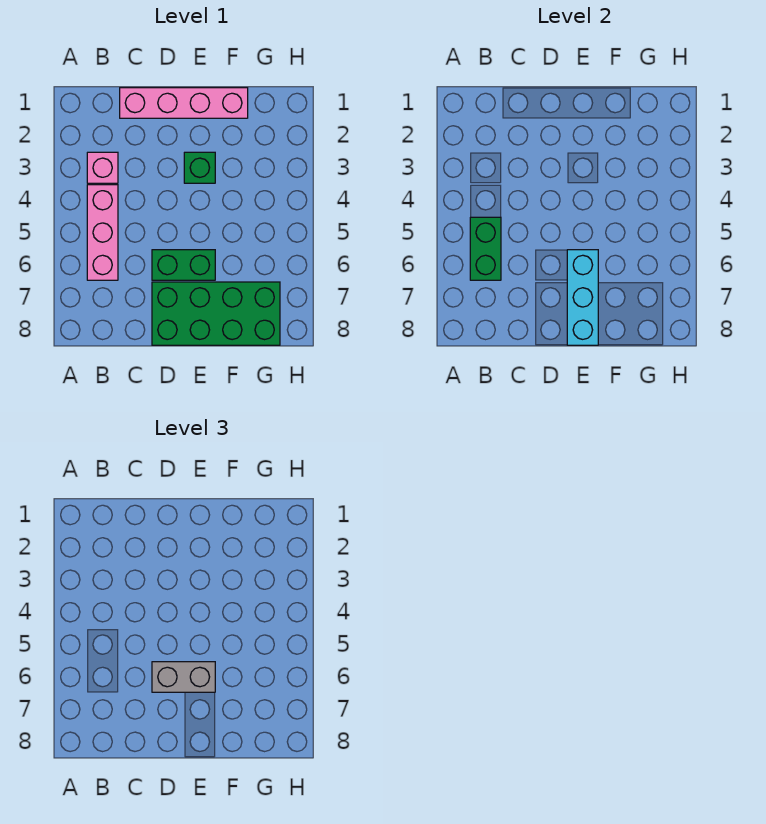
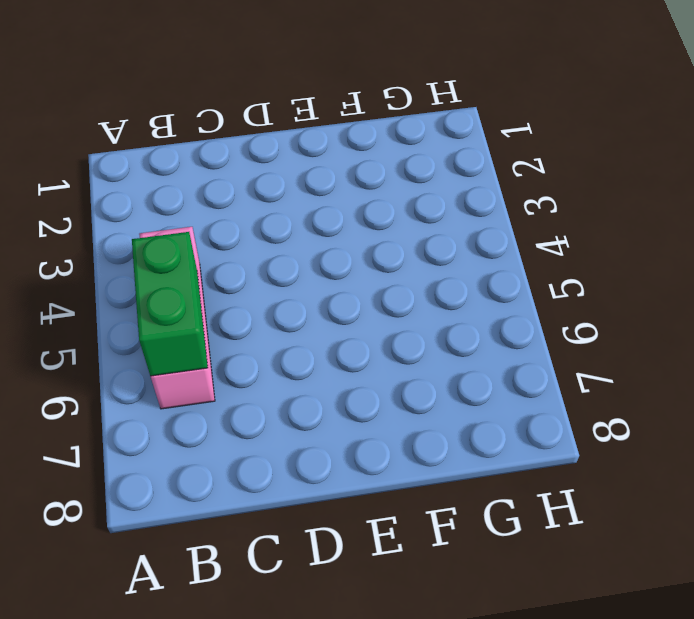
none -> pink 1x1 brick [87,152,118,183]
none -> pink 1x4 brick [120,88,248,118]

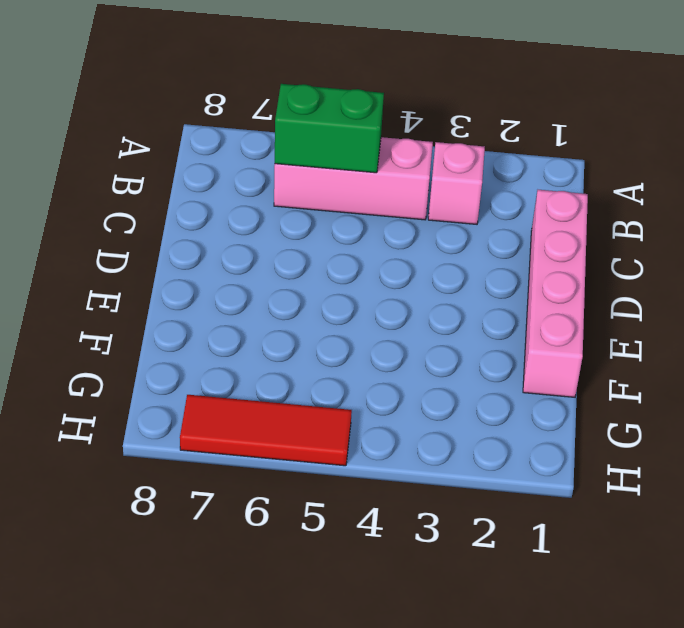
red 1x3 tile [180,395,352,466] -> none
none -> green 1x2 brick [152,250,215,280]
none -> green 2x4 brick [152,282,280,345]

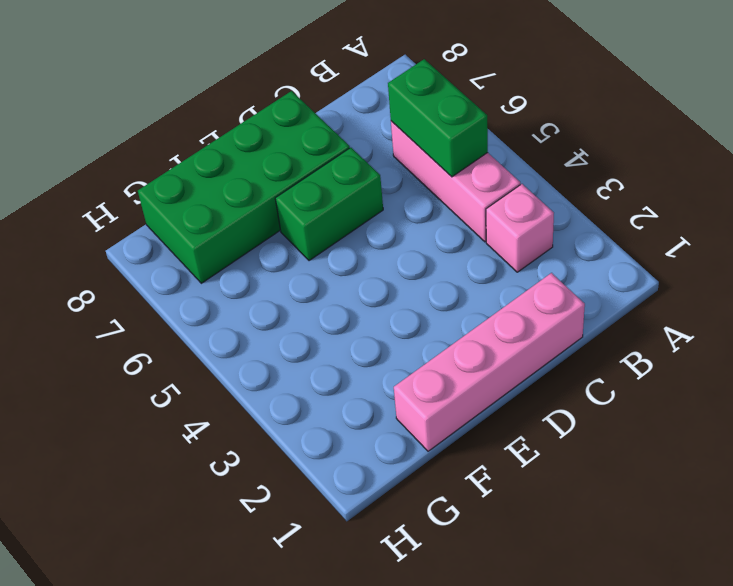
none -> green 1x1 brick [184,152,215,183]
none -> cyan 1x3 brick [567,250,598,345]

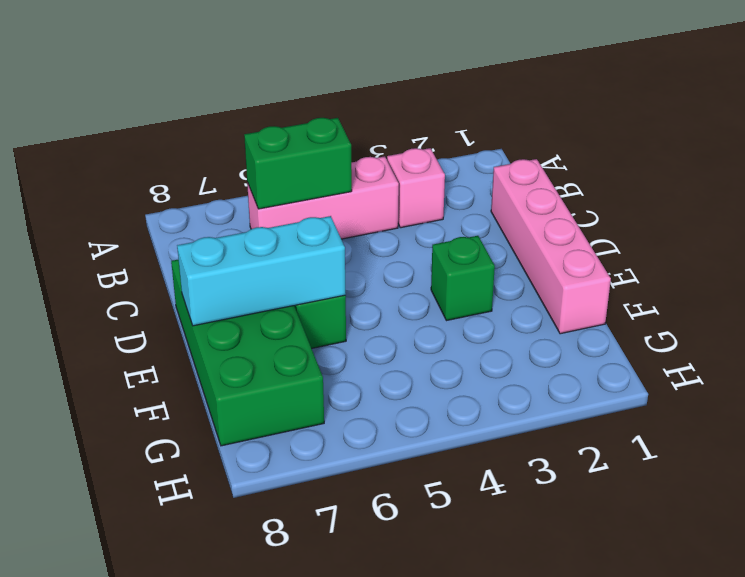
none -> grey 1x2 brick [152,662,215,692]

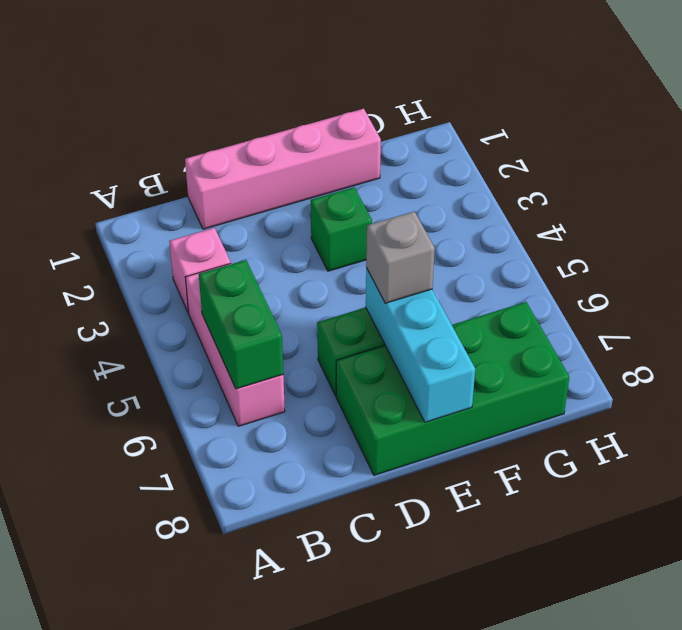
grey 1x1 brick [366,211,435,303] -> grey 1x2 brick [152,662,215,692]

